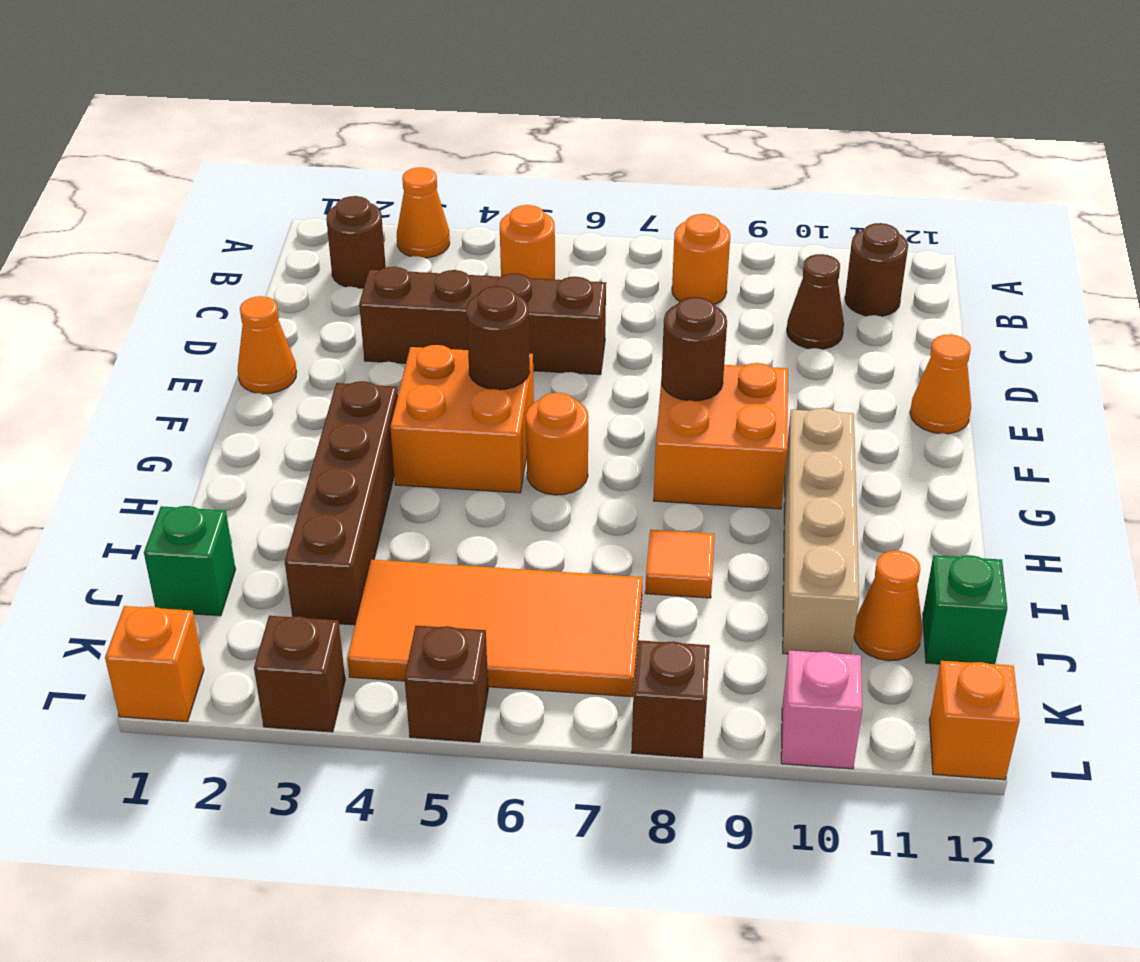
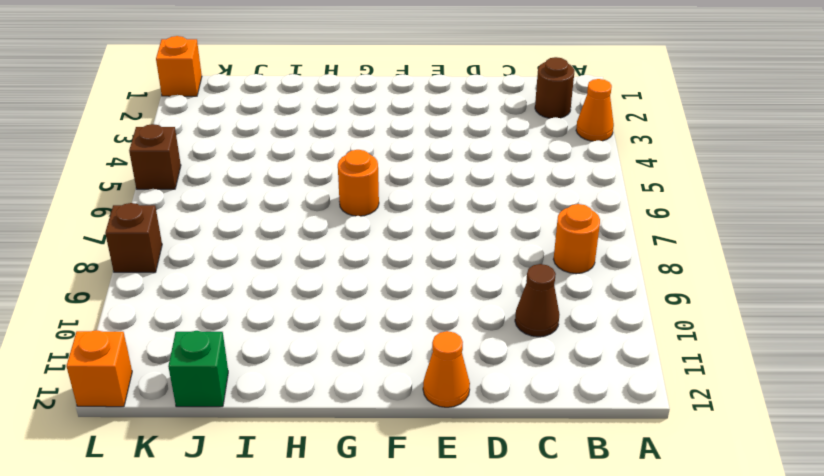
none -> orange 1x1 round brick [500,205,555,280]
none -> brown 1x1 round brick [845,223,908,317]
none -> brown 1x4 brick [359,267,606,375]

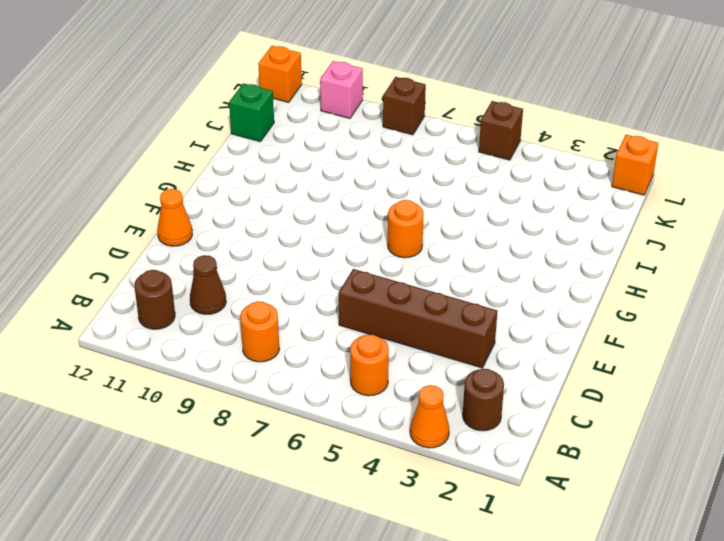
none -> orange 1x1 cone [238,296,297,394]
none -> orange 2x2 brick [390,345,534,493]
none -> orange 2x2 brick [653,363,788,509]

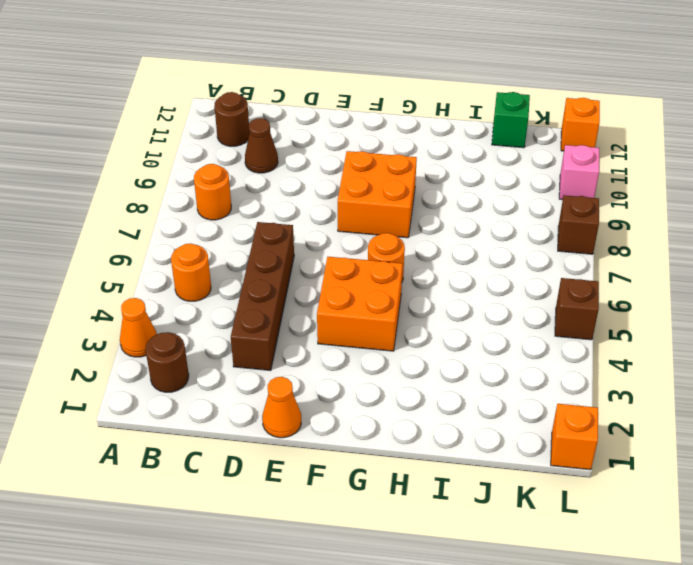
none -> orange 1x1 cone [910,334,971,434]
none -> brown 1x4 brick [285,381,398,625]
none -> tan 1x4 brick [783,408,859,655]

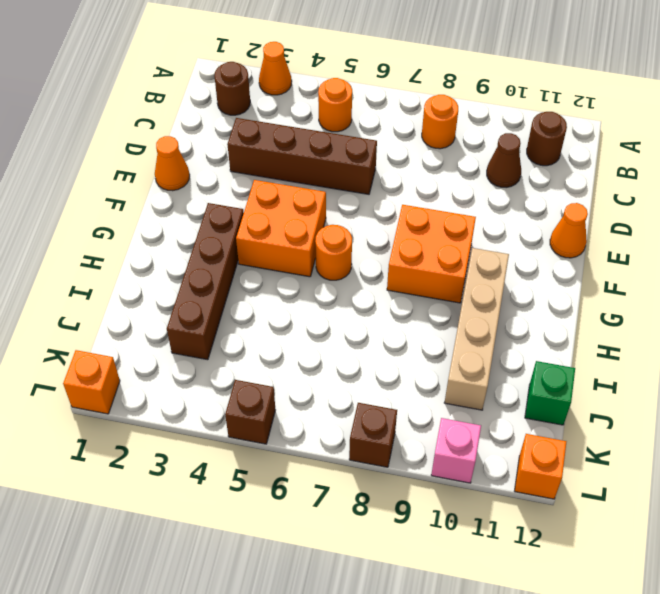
none -> orange 1x1 tile [645,530,714,598]
none -> green 1x1 brick [144,506,236,616]
none -> orange 2x4 tile [347,560,643,697]

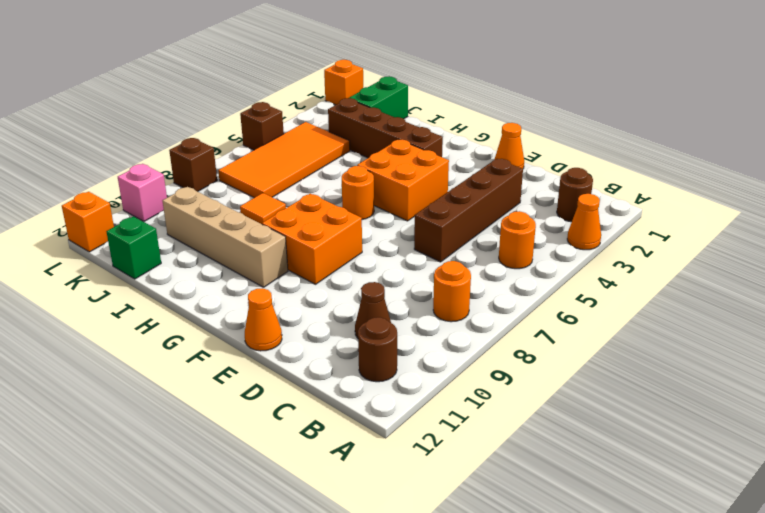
green 1x2 brick [349,76,408,119] -> green 1x1 brick [144,506,236,616]
none -> orange 1x1 cone [854,551,923,661]
none -> brown 1x1 brick [254,616,345,732]
none -> brown 1x1 round brick [466,286,530,390]

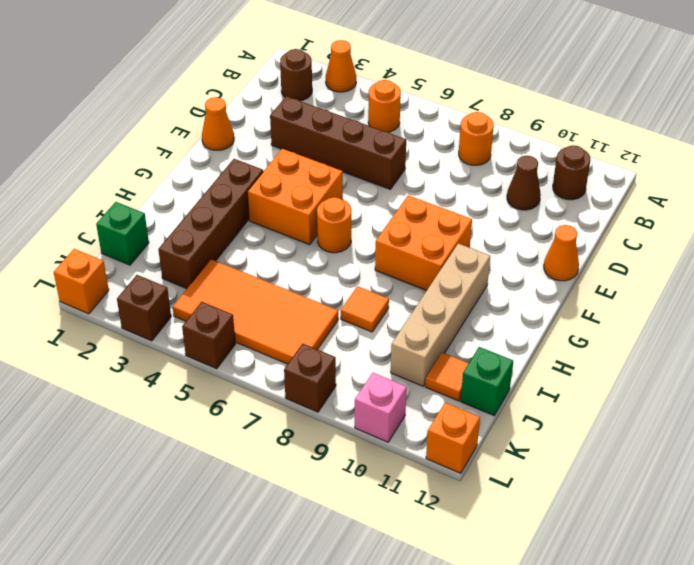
orange 1x1 tile [425,353,469,401] -> orange 1x1 cone [854,551,923,661]
none -> brown 1x1 round brick [466,286,530,390]
none -> brown 1x1 round brick [661,297,727,401]

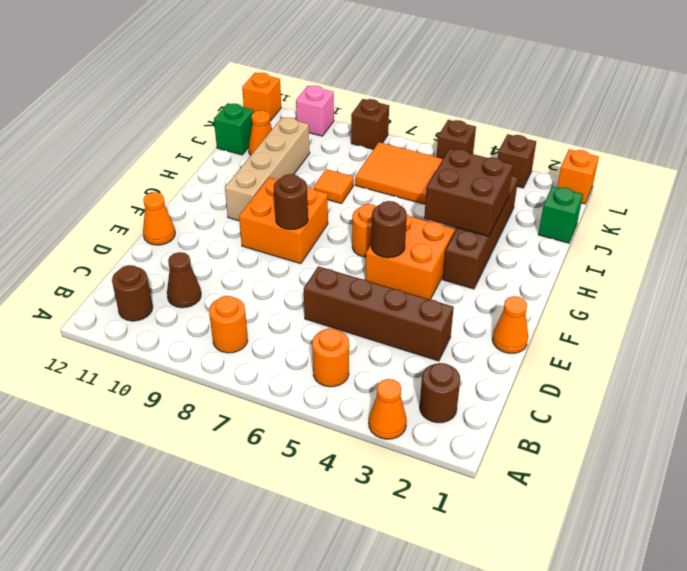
brown 2x2 brick [424,148,513,236] -> none

